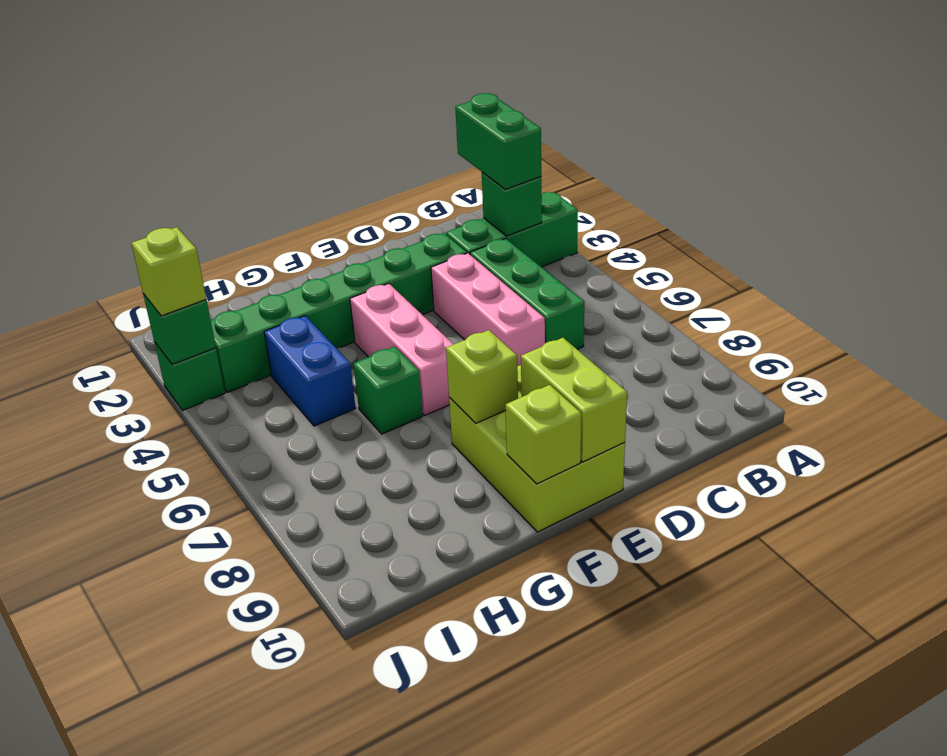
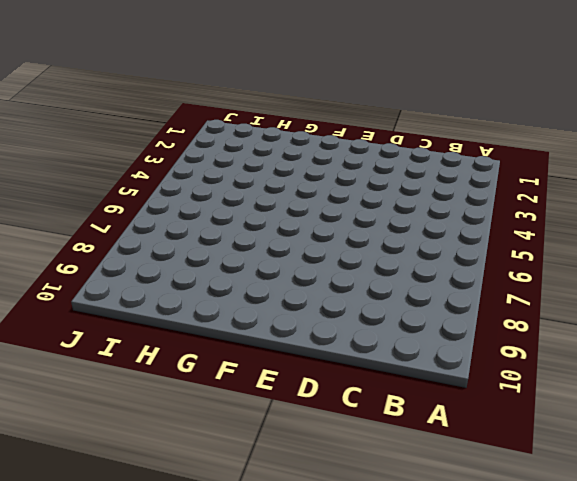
none -> green 1x3 brick [446,192,578,267]
none -> green 1x3 brick [470,239,584,349]
none -> green 1x6 brick [211,233,467,393]

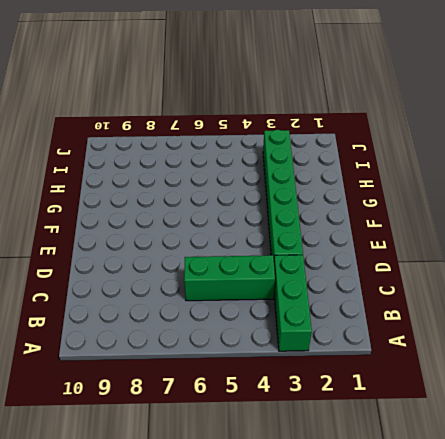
none -> pink 1x3 brick [431,253,545,366]
none -> lime 2x3 brick [449,365,625,532]
none -> pink 1x3 brick [350,284,453,415]

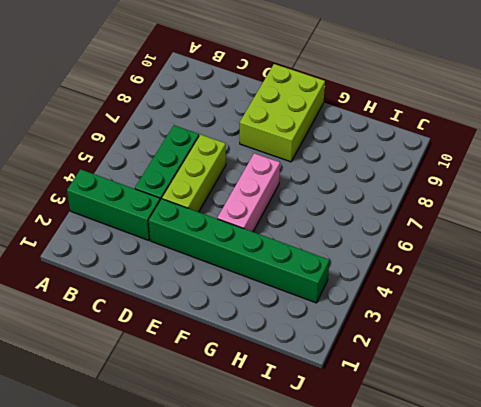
lime 1x3 brick [162,134,226,212] -> pink 1x3 brick [431,253,545,366]
none -> green 1x1 brick [354,347,423,434]
none -> blue 1x2 brick [264,316,356,426]
none -> green 1x1 brick [154,342,225,410]

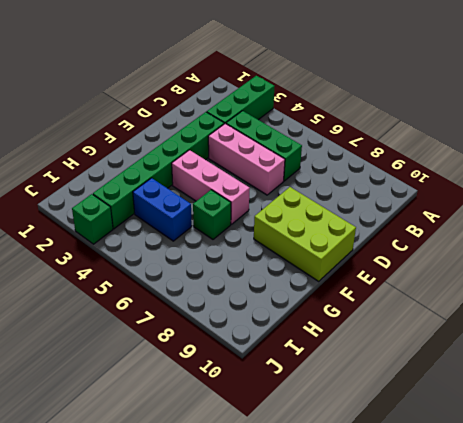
none -> green 1x1 brick [482,172,542,236]
none -> lime 1x2 brick [521,338,627,462]
none -> lime 1x1 brick [446,330,518,423]

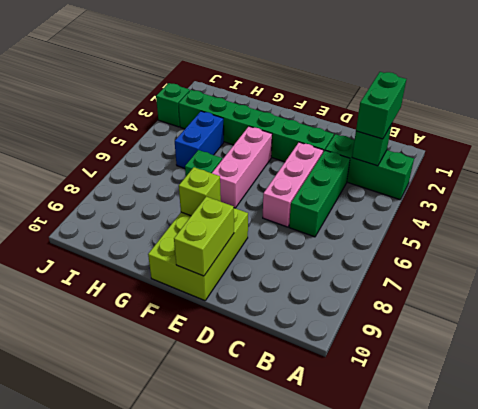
none -> lime 1x1 brick [505,385,581,484]
none -> green 1x1 brick [143,294,216,364]
none -> lime 1x1 brick [131,227,206,316]

